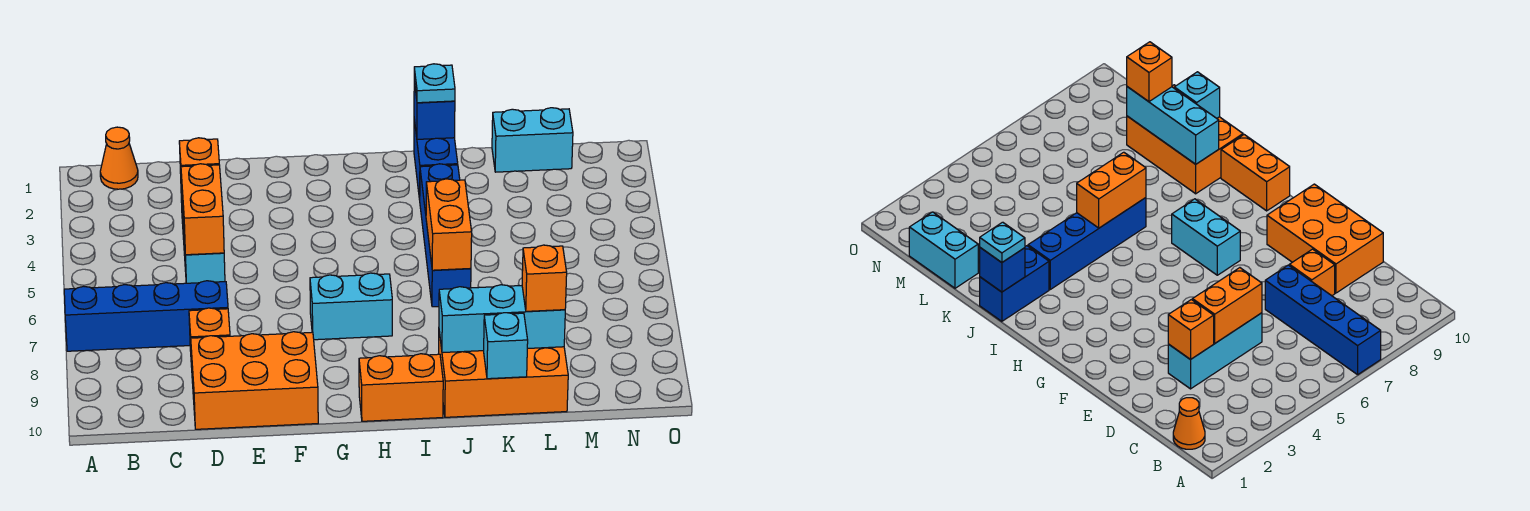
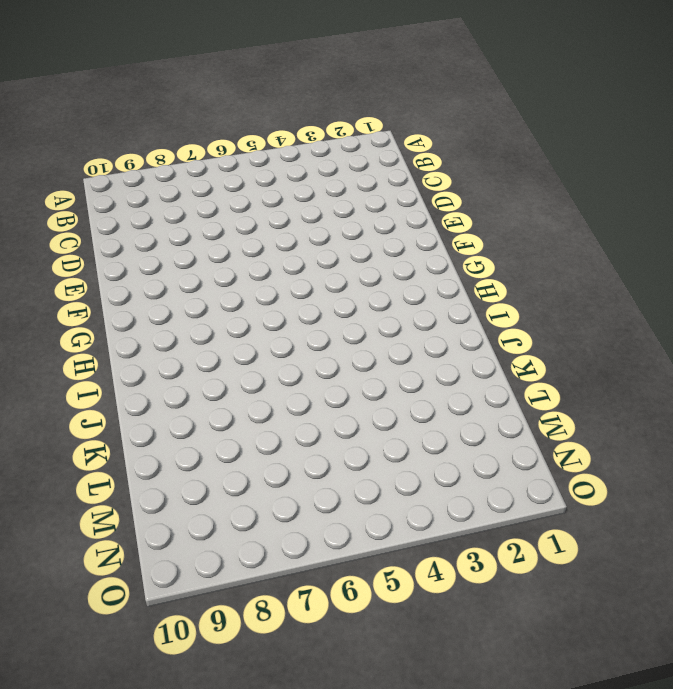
none -> blue 1x4 brick [64,281,228,351]
none -> orange 1x1 cone [100,127,138,189]
none -> cyan 1x3 brick [181,191,225,283]

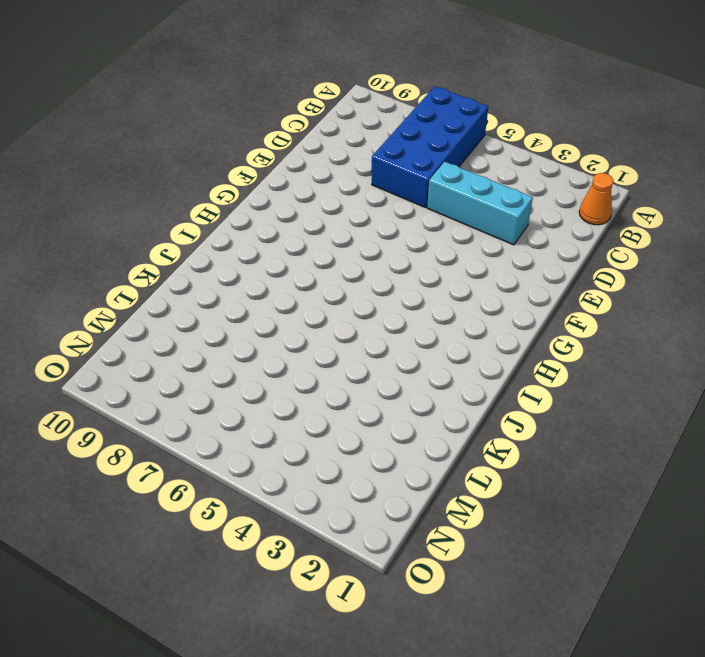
blue 2x4 brick [372,86,488,208] -> blue 1x4 brick [64,281,228,351]
none -> orange 1x1 brick [189,308,230,367]
none -> orange 2x3 brick [191,332,318,429]
none -> cyan 1x2 brick [310,273,392,340]

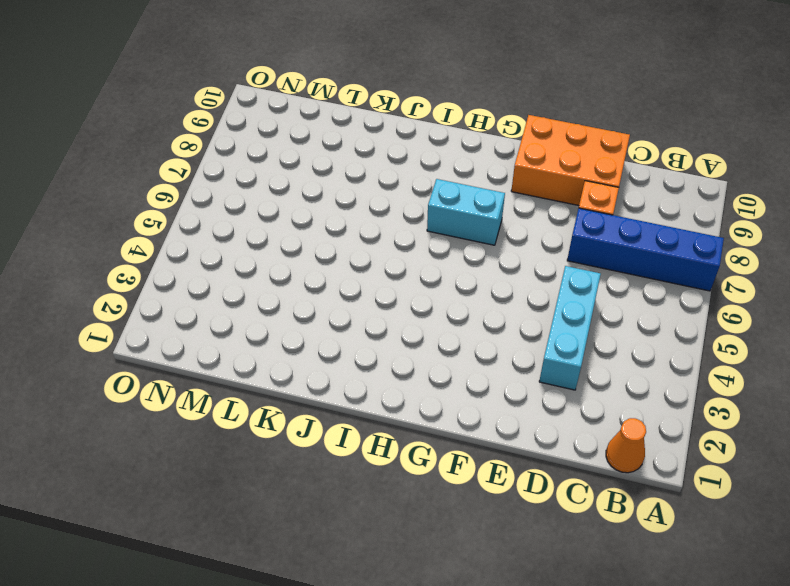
none -> orange 1x2 brick [359,354,443,421]
none -> blue 1x2 brick [414,120,458,200]
none -> blue 1x4 brick [420,164,471,307]

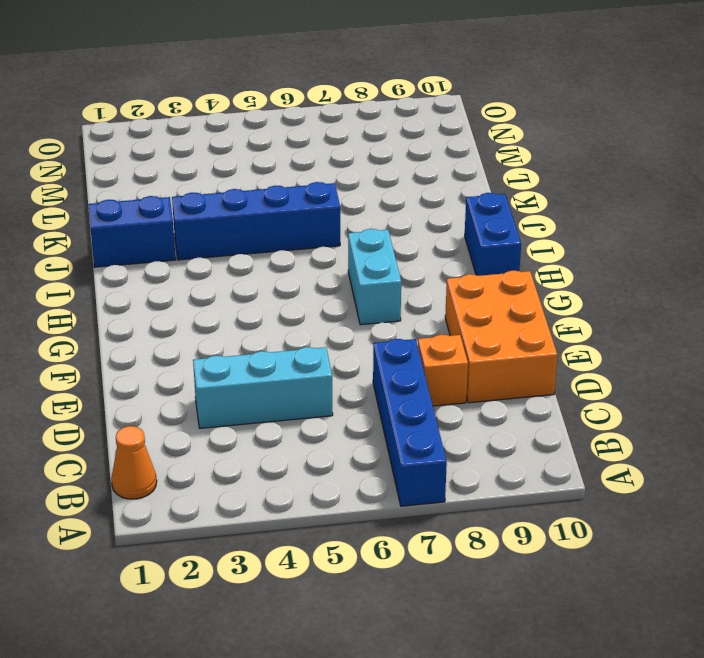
blue 1x2 brick [465,193,521,276] -> orange 1x2 brick [359,354,443,421]
none -> orange 2x3 brick [439,332,568,417]
none -> cyan 1x2 brick [492,108,573,172]
none -> orange 1x1 brick [179,138,219,191]

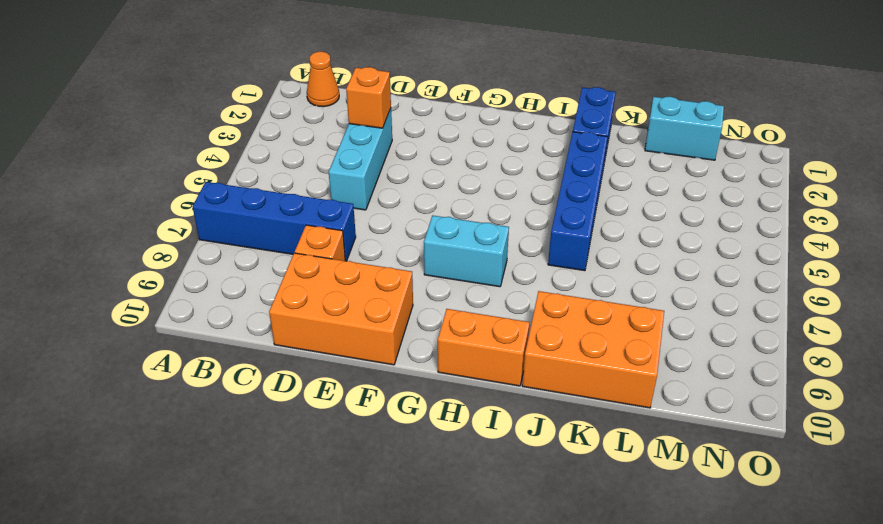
none -> orange 1x2 brick [181,164,224,255]
none -> blue 1x1 brick [414,82,455,139]
none -> orange 1x2 brick [426,179,472,270]

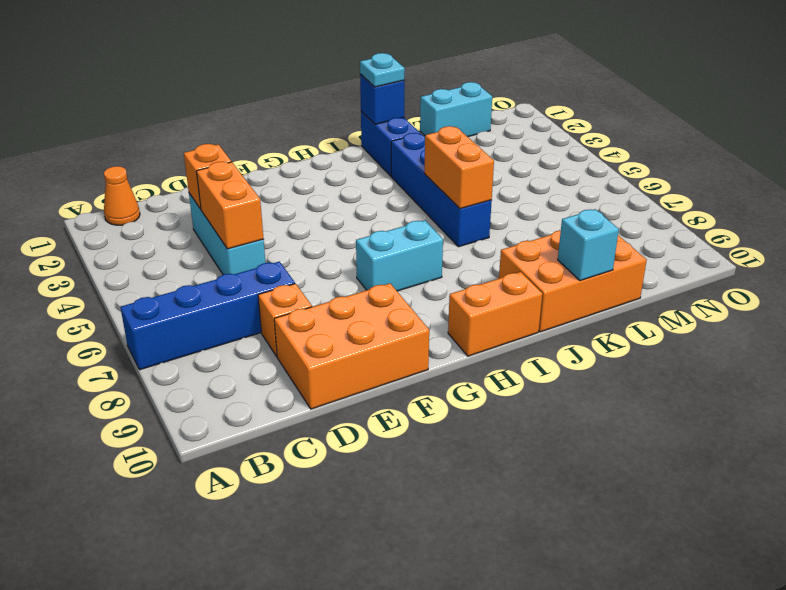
none -> cyan 1x3 brick [439,285,565,353]
none -> orange 1x1 brick [522,245,567,311]

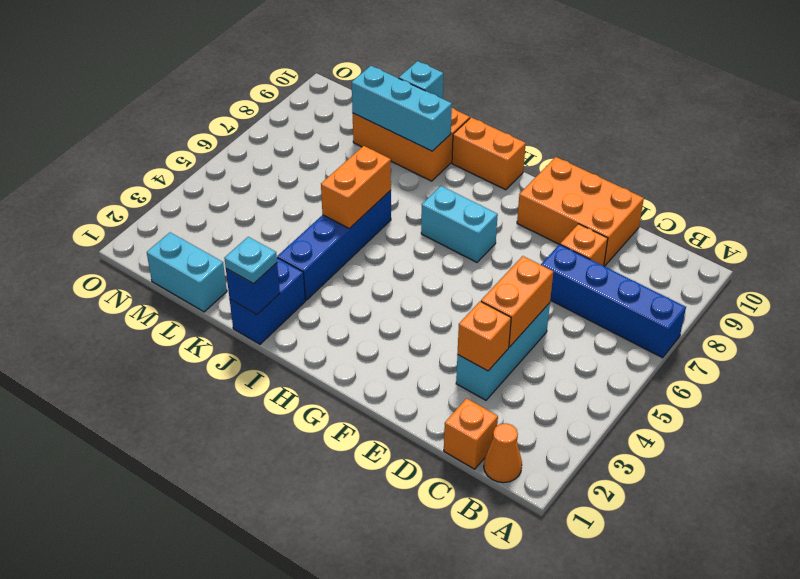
orange 1x1 brick [444,398,498,469] -> orange 1x1 brick moved to [522,245,567,311]

